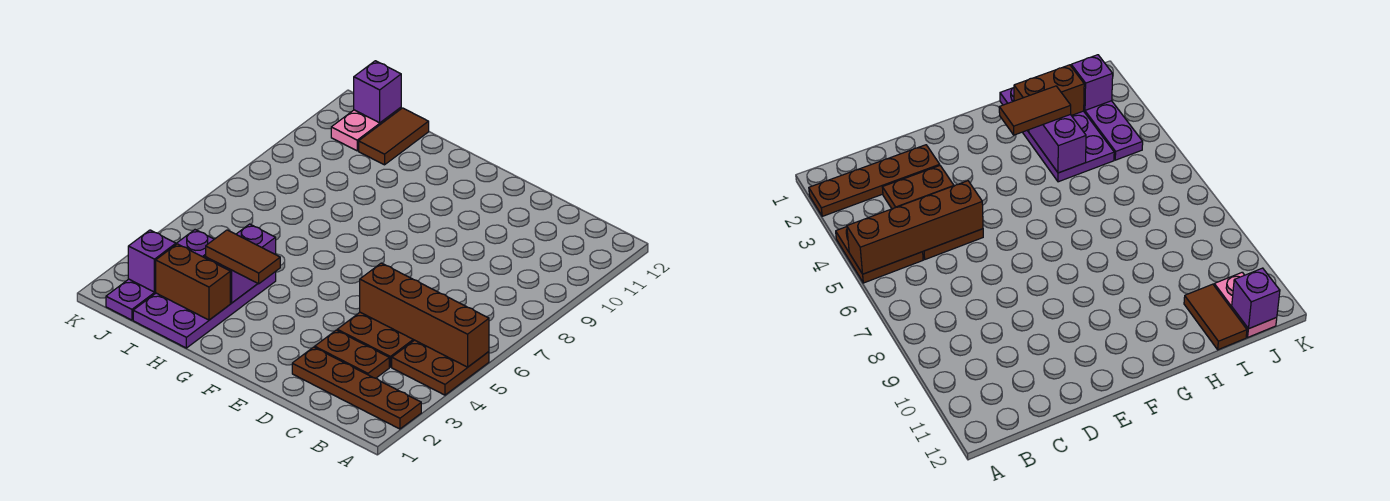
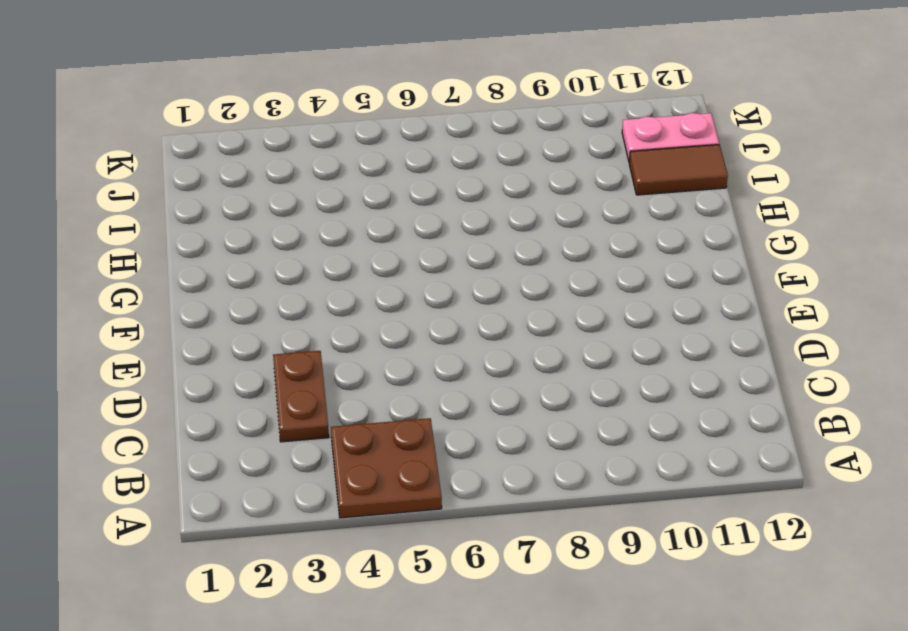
none -> brown 1x4 plate [292,347,421,429]
none -> brown 2x2 plate [337,312,414,367]
none -> purple 2x4 plate [133,256,276,348]

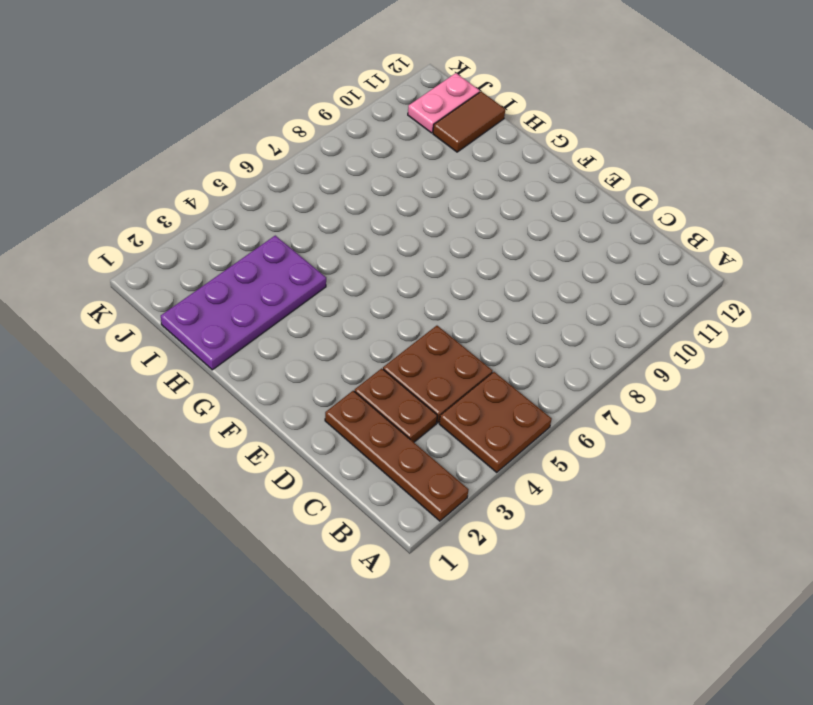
none -> purple 1x4 plate [106,230,214,320]
none -> brown 1x4 brick [360,263,489,367]
none -> brown 1x2 brick [155,244,230,320]

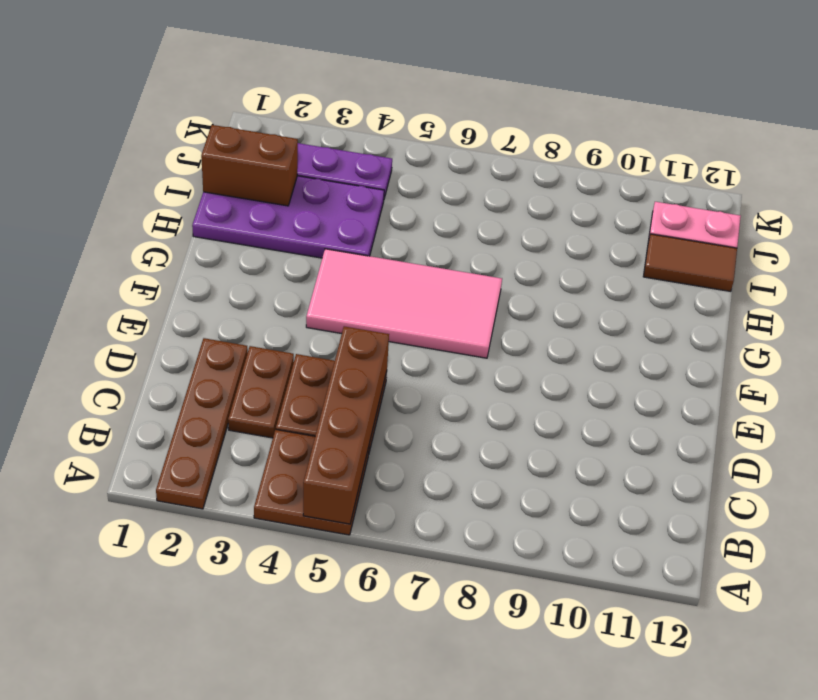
pink 2x4 tile [306,249,502,358] -> none
brown 1x2 brick [201,125,298,206] -> brown 1x2 brick turned to [155,244,230,320]
none -> purple 1x2 brick [206,224,276,303]
none -> purple 1x1 brick [128,230,176,292]
none -> purple 1x1 brick [354,61,401,123]

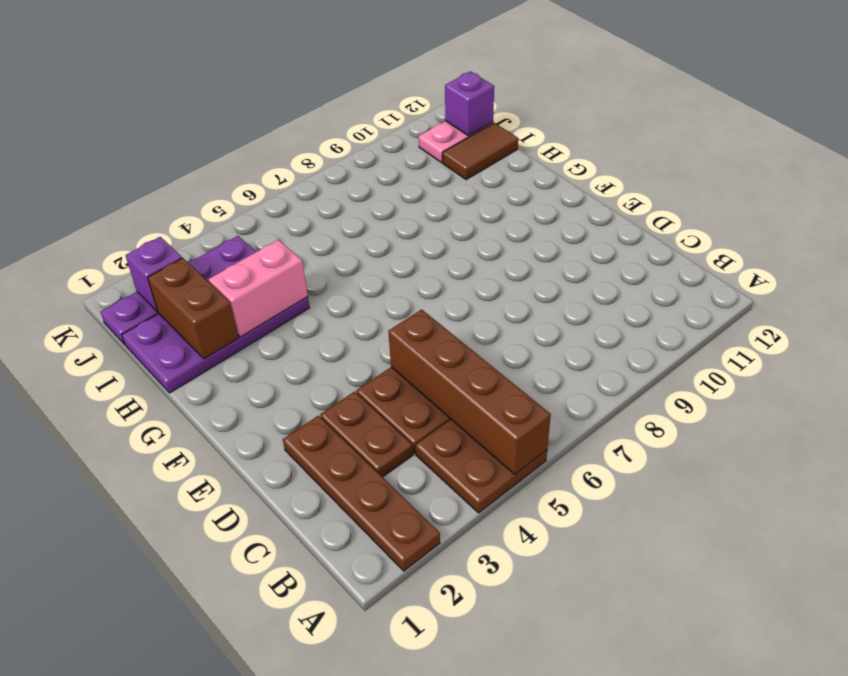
pink 1x2 brick [209,240,308,337] -> purple 1x2 brick [206,224,276,303]
none -> brown 1x2 tile [206,230,280,284]

